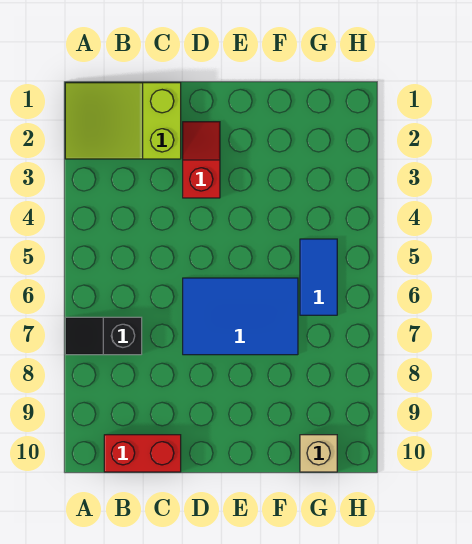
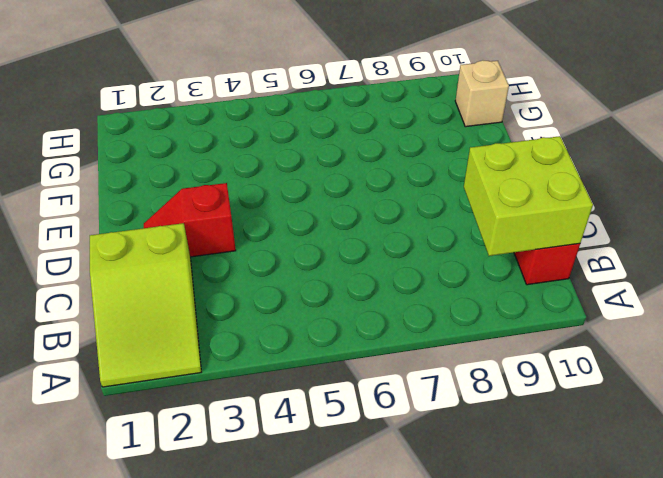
lime 2x2 brick [464,136,593,256] -> none
none -> black 1x2 slope [65,317,142,355]
none -> blue 2x3 tile [183,278,298,355]

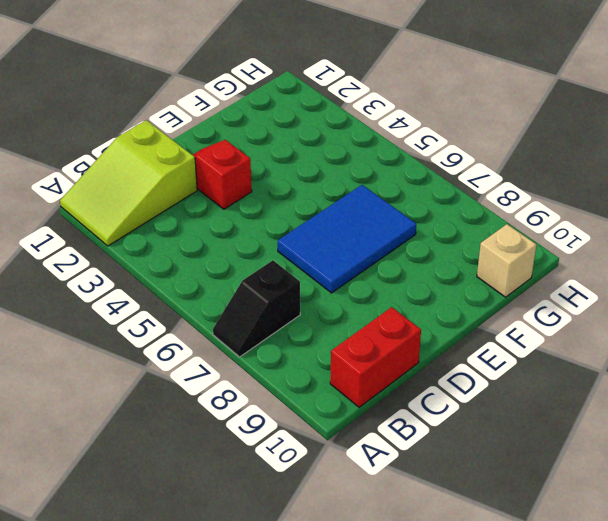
none -> blue 1x2 tile [300,239,337,315]

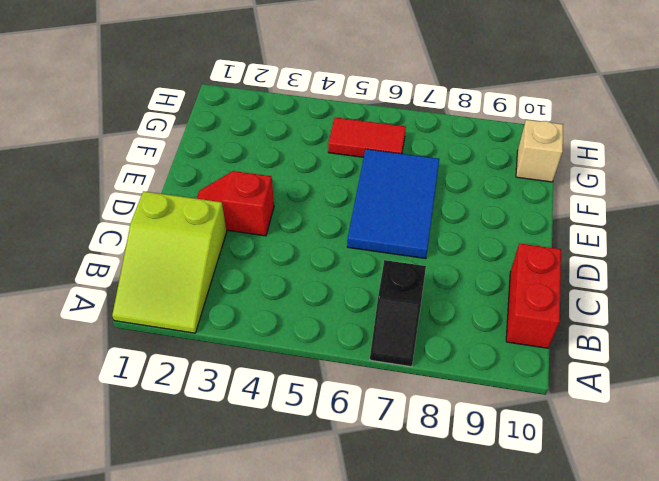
red 1x2 tile [328,118,406,157] -> blue 1x2 tile [300,239,337,315]

